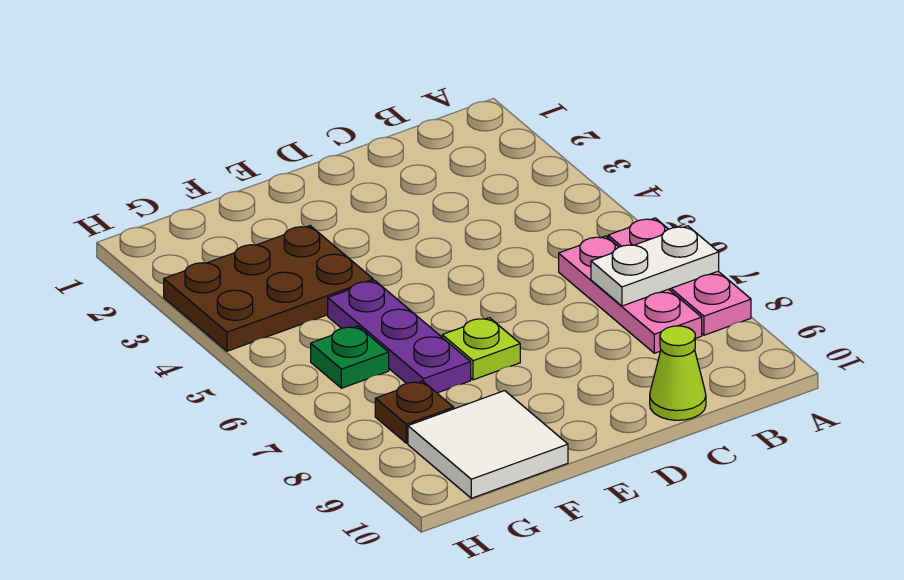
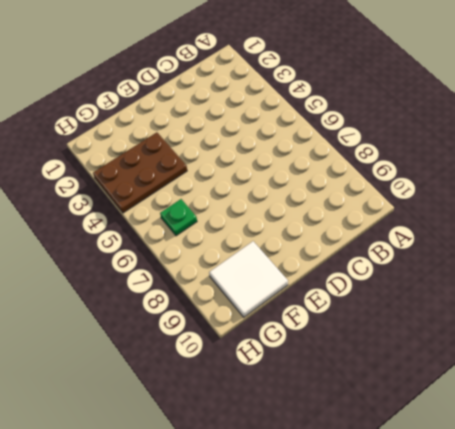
none -> pink 1x3 plate [608,218,751,335]
none -> pink 1x3 plate [559,236,702,353]

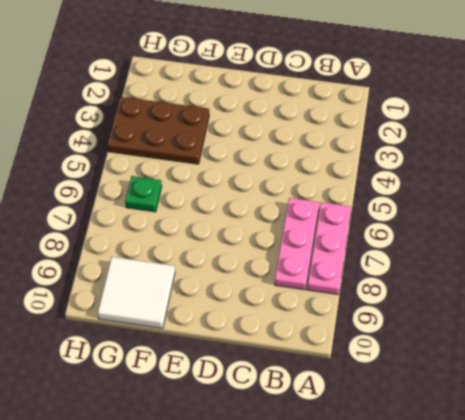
none -> lime 1x1 cone [650,326,706,420]
none -> lime 1x1 plate [442,318,520,380]

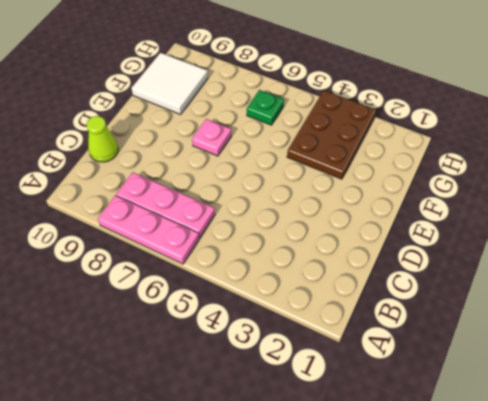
pink 1x1 plate [192,119,231,156] -> lime 1x1 plate [442,318,520,380]
none -> purple 1x3 plate [328,281,471,393]
none -> brown 1x1 plate [375,381,454,443]

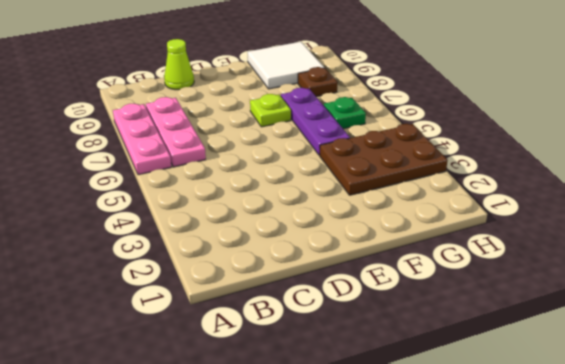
none -> white 1x2 plate [591,226,719,306]

